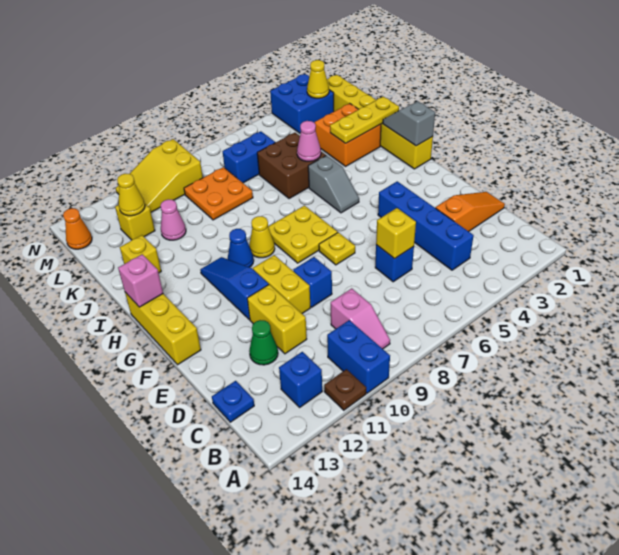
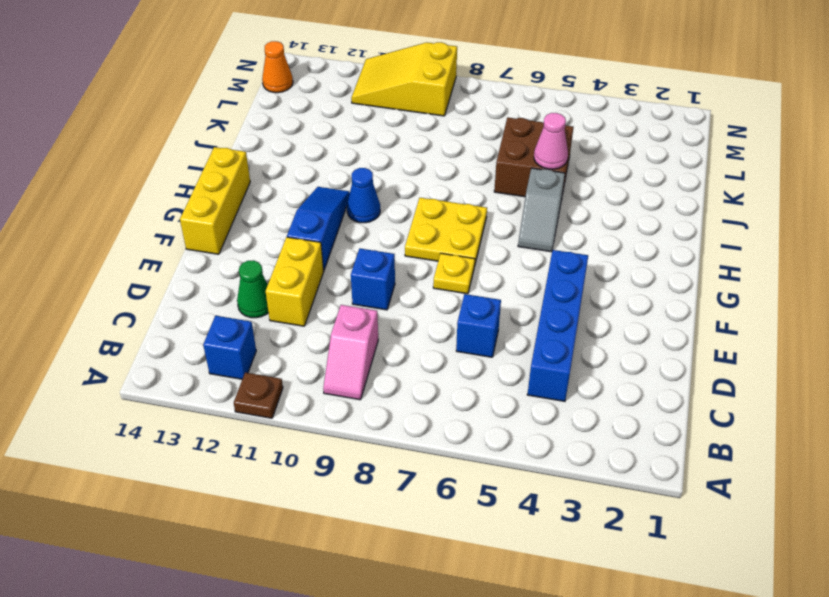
none -> blue 1x2 brick [327,320,390,393]
none -> blue 1x1 plate [212,381,254,422]
none -> orange 1x3 slope [435,192,505,231]
none -> yellow 1x2 brick [253,255,310,313]

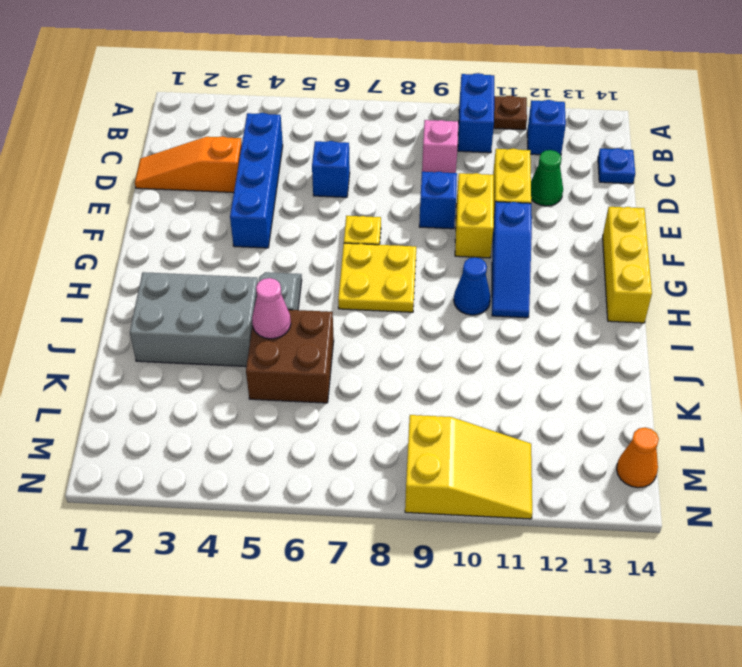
grey 2x3 brick [130,272,258,367] -> orange 2x2 brick [315,103,381,166]
none -> yellow 1x6 brick [327,75,433,169]
none -> yellow 1x1 cone [249,216,275,258]
none -> yellow 1x1 brick [120,235,161,273]
none -> orange 2x2 plate [184,167,253,220]

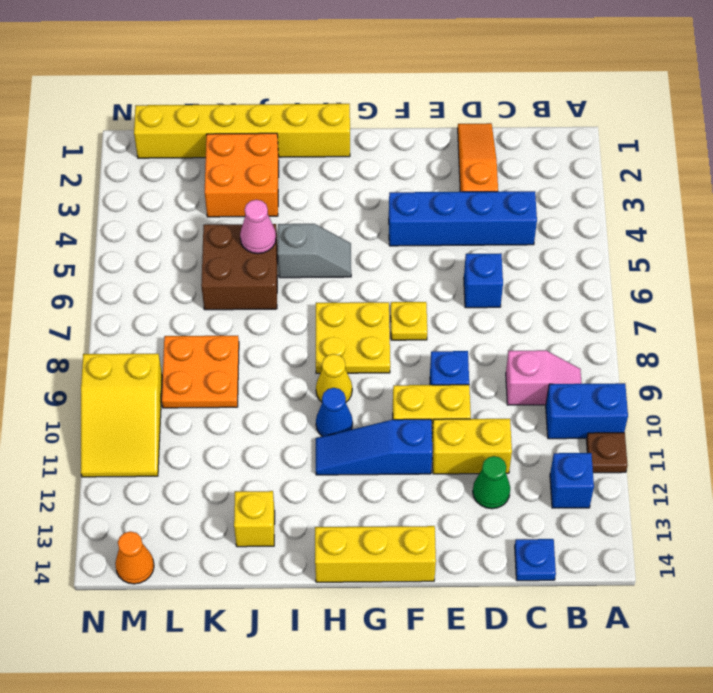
none -> pink 1x1 cone [160,200,186,240]
none -> blue 1x2 brick [222,131,275,183]
none -> yellow 1x1 brick [115,204,155,240]
none -> blue 2x2 brick [270,74,334,133]

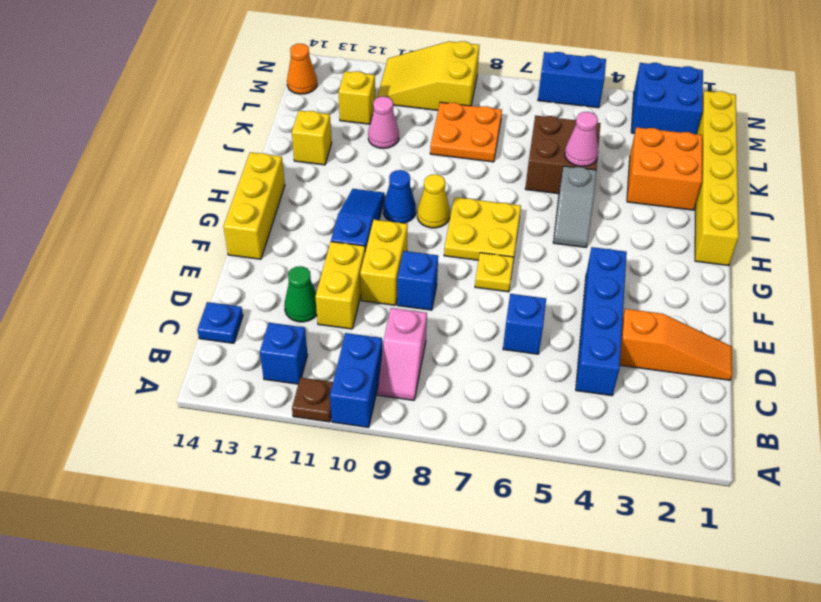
blue 1x2 brick [538,52,606,108] -> blue 1x2 brick moved to [222,131,275,183]
none -> yellow 1x1 brick [376,208,416,259]
none -> grey 1x2 slope [383,101,435,146]
none -> pink 1x1 brick [118,254,163,307]
none -> yellow 1x3 plate [330,97,399,143]

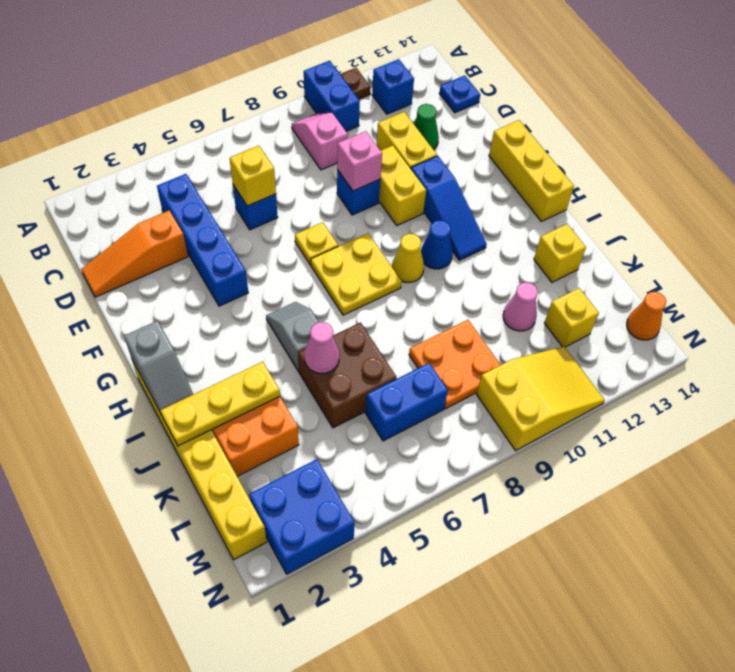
pink 1x1 brick [337,131,382,191] -> pink 1x1 brick moved to [118,254,163,307]
none -> yellow 1x1 cone [117,174,145,216]
none -> yellow 1x1 cone [307,60,329,98]

